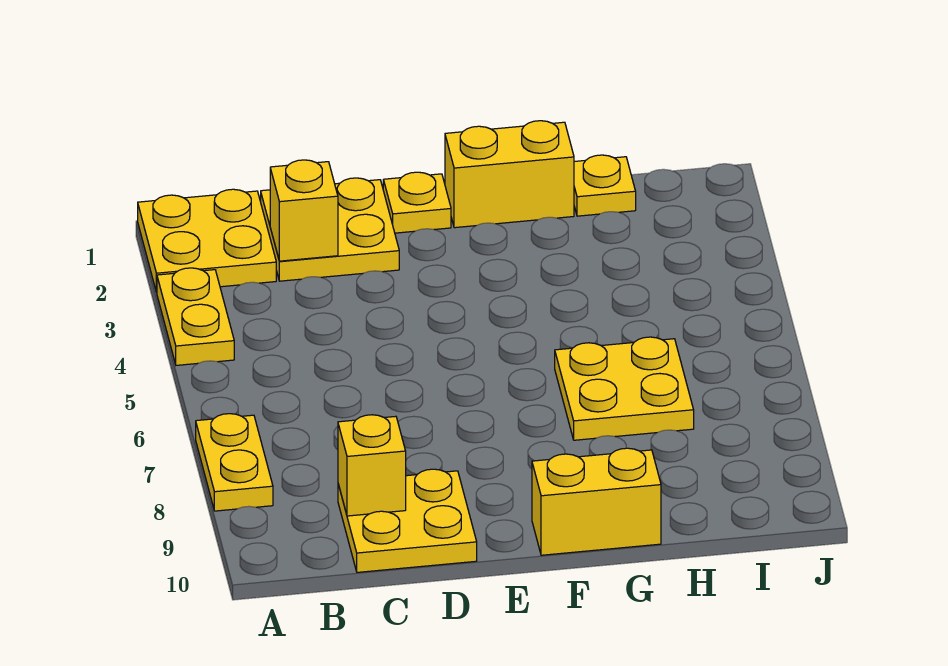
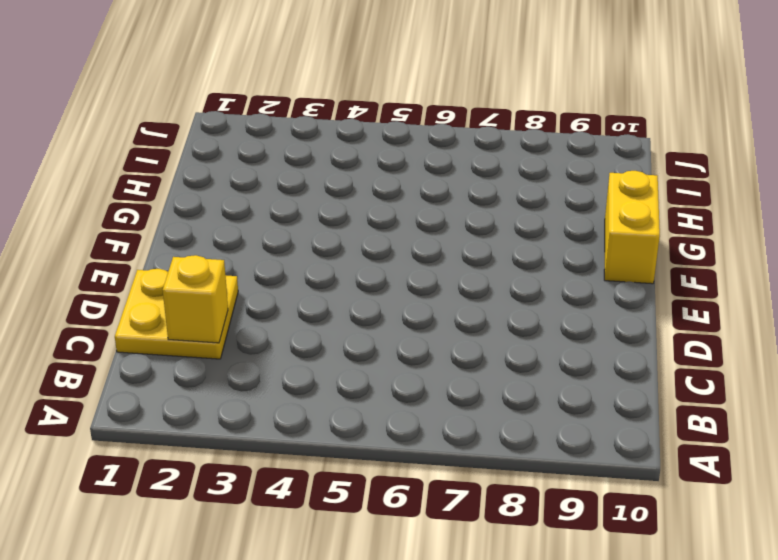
none -> yellow 2x2 plate [138,189,276,292]
none -> yellow 1x2 plate [157,268,234,365]
none -> yellow 1x2 plate [196,414,273,511]

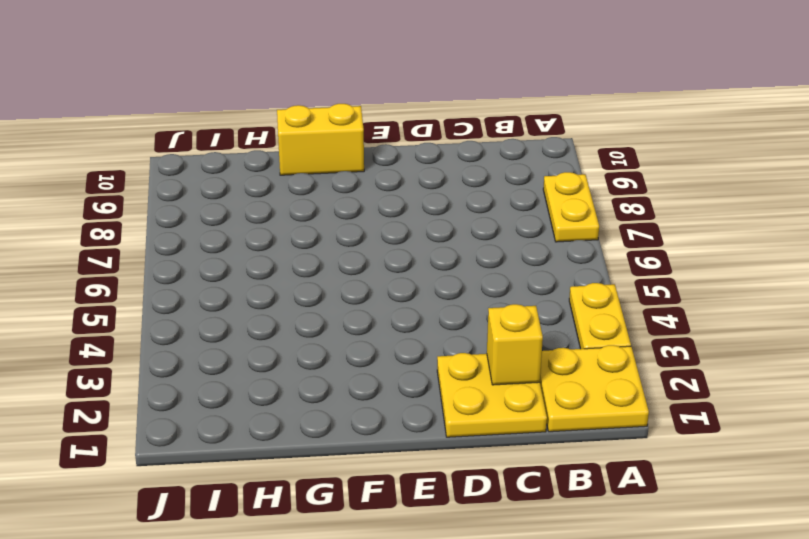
none -> yellow 2x2 plate [338,469,477,572]
none -> yellow 1x1 plate [383,172,451,233]
none -> yellow 1x2 brick [445,121,574,228]

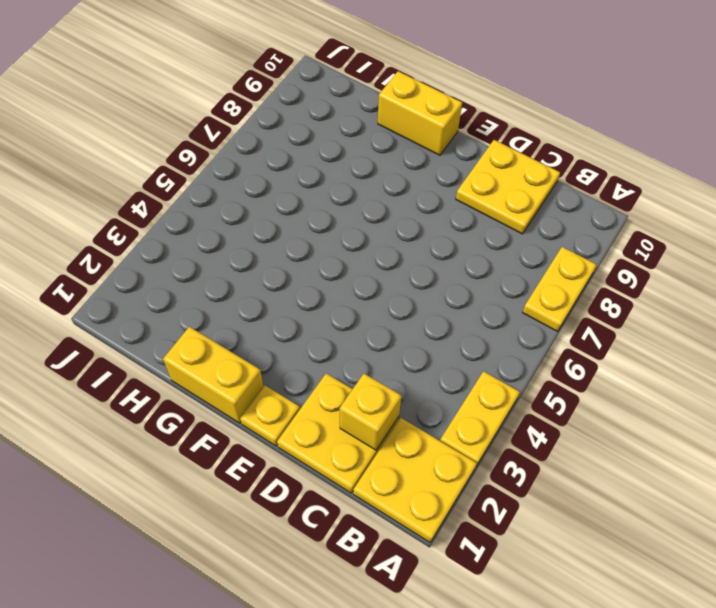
none -> yellow 2x2 plate [555,337,694,440]
none -> yellow 1x1 plate [574,155,636,216]
none -> yellow 1x1 brick [338,415,406,516]

